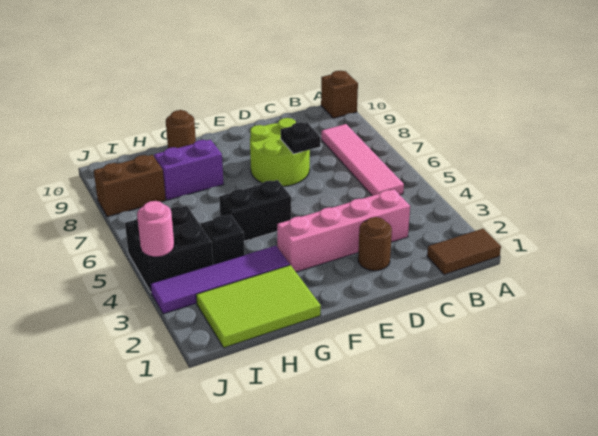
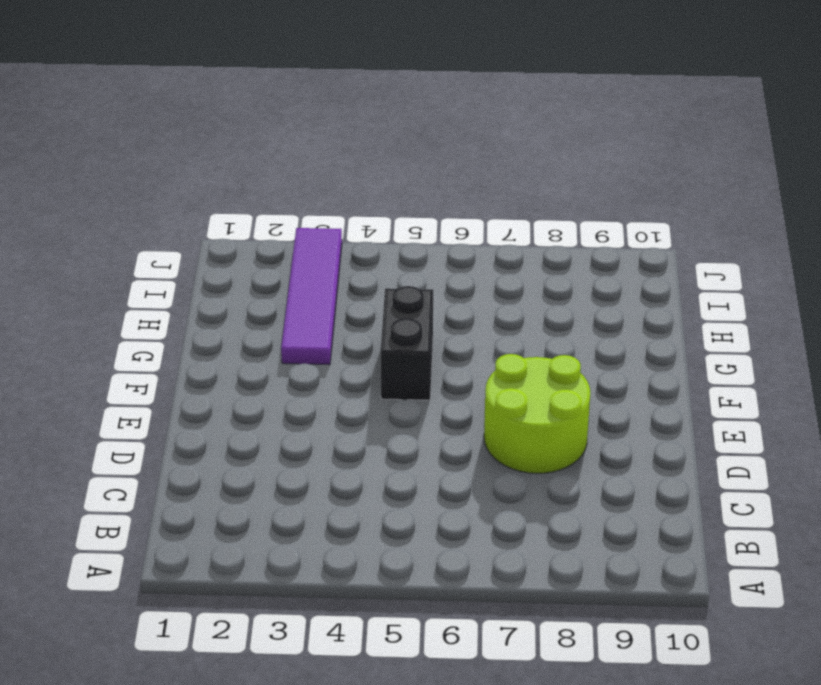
none -> brown 1x2 tile [427,229,501,275]
none -> brown 1x1 brick [321,71,358,118]
none -> pink 1x4 tile [321,124,404,196]

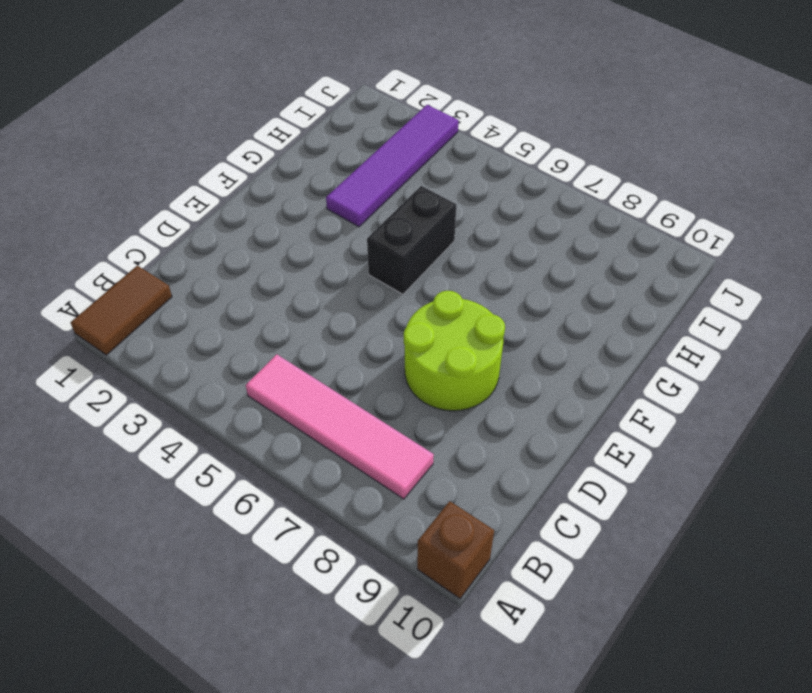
none -> pink 1x4 brick [277,189,410,272]
none -> brown 1x1 round brick [358,217,392,271]
none -> lime 2x3 tile [196,265,321,348]

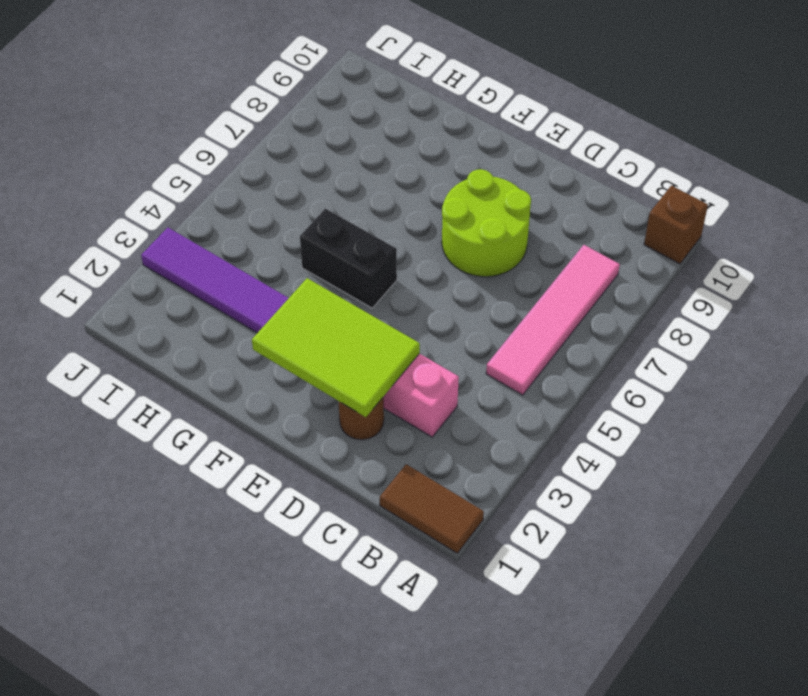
lime 2x3 tile [252,278,420,417] -> lime 2x3 tile moved to [196,265,321,348]
none -> purple 1x2 brick [154,140,224,200]
none -> brown 1x1 round brick [166,110,196,148]
none -> black 1x1 brick [201,215,245,264]

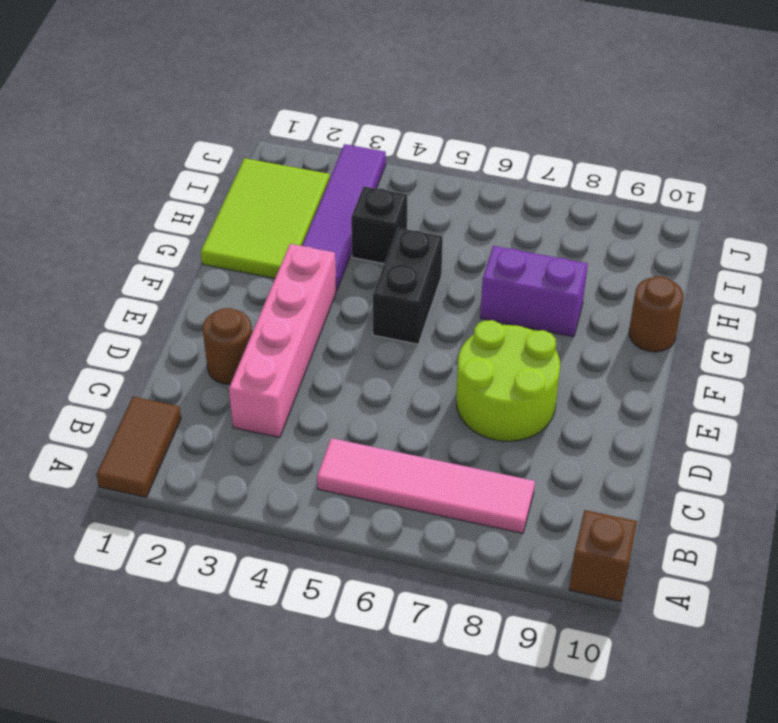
purple 1x2 brick [480,246,588,337] -> purple 1x2 brick turned to [154,140,224,200]
none -> black 2x2 brick [125,205,213,292]
none -> brown 1x2 brick [94,155,166,217]
none -> black 1x1 plate [281,122,320,154]

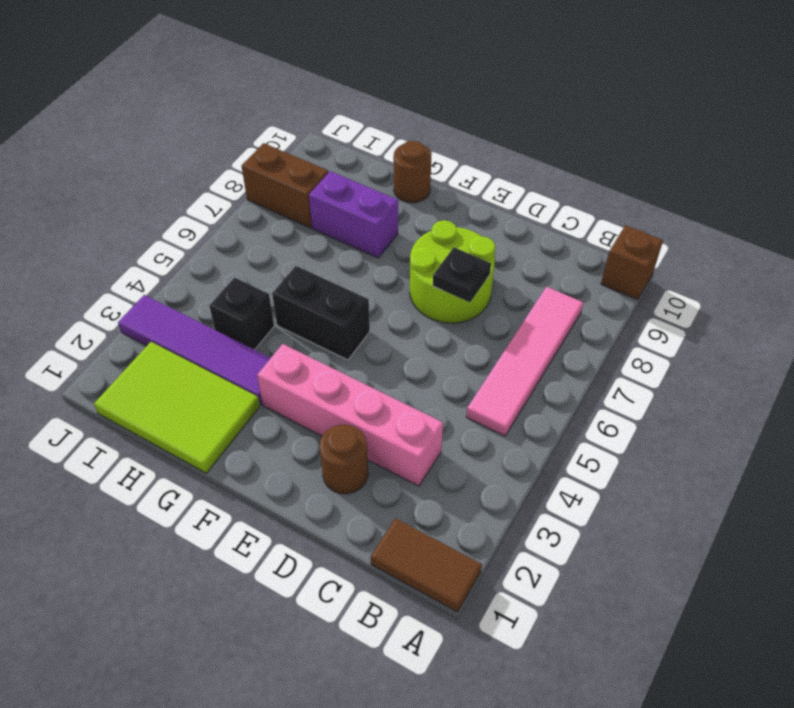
none -> black 2x2 brick [125,205,213,292]
none -> pink 1x1 round brick [137,201,174,257]

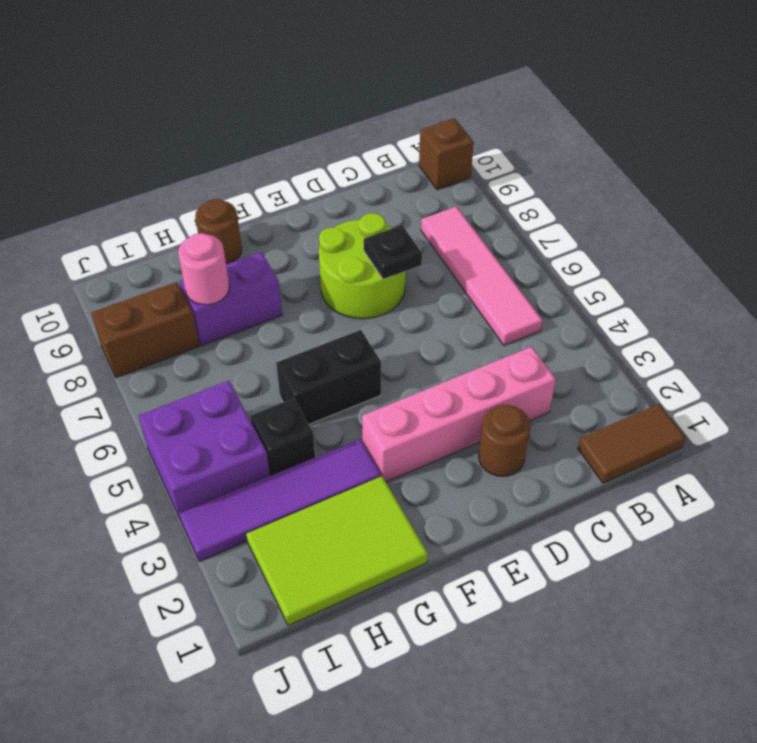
pink 1x1 round brick [178,233,229,305] -> pink 1x1 round brick moved to [137,201,174,257]
purple 2x2 brick [139,381,270,520] -> black 2x2 brick [125,205,213,292]

